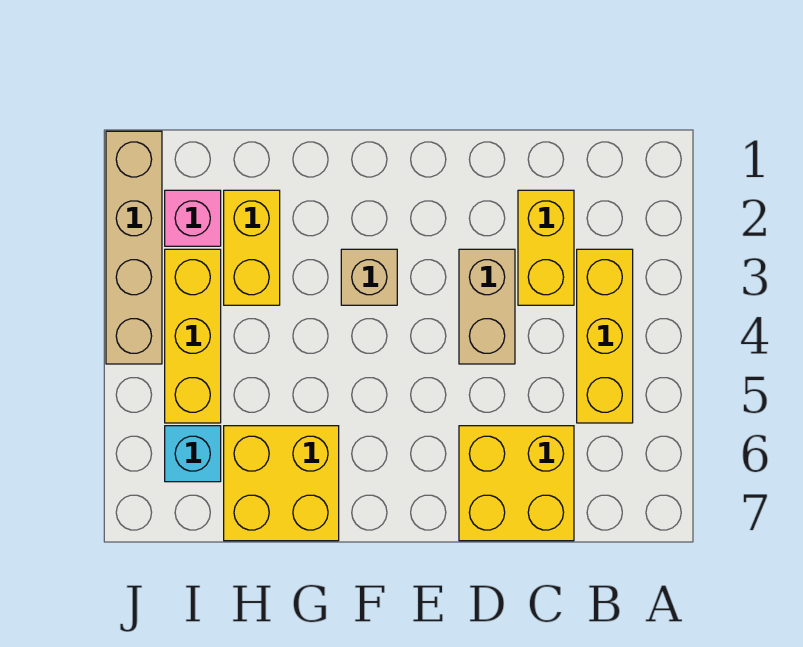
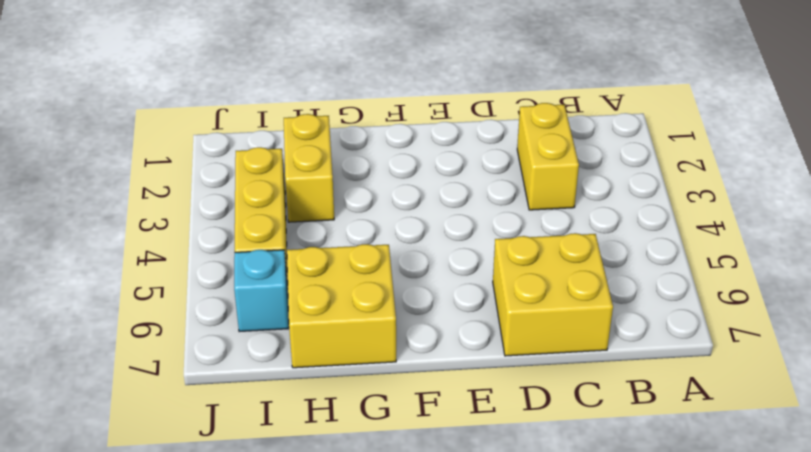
none -> yellow 1x3 brick [577,249,633,423]
none -> tan 1x2 brick [459,249,515,364]

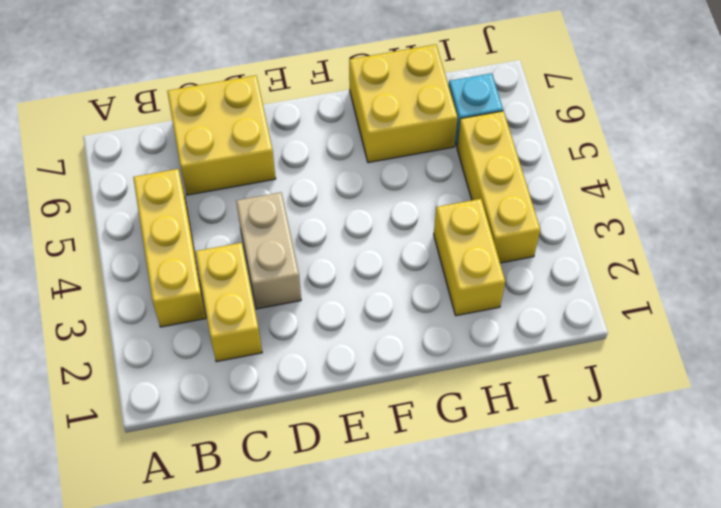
none -> tan 1x1 brick [341,249,397,305]
none -> pink 1x1 brick [165,190,221,246]

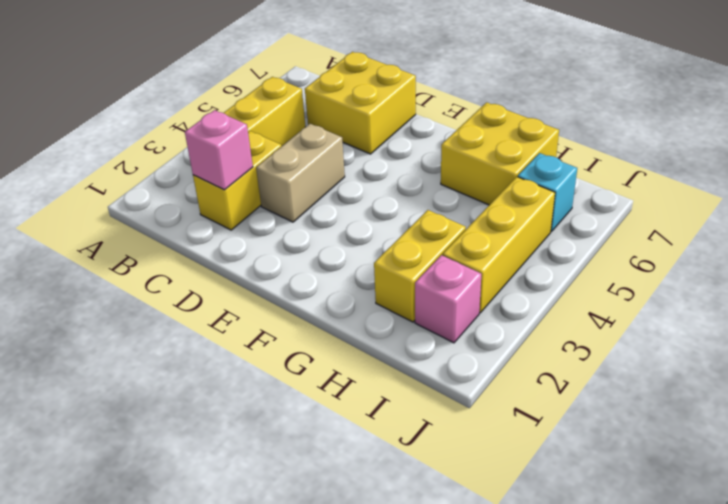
pink 1x1 brick [185,110,253,190] -> none
none -> tan 1x1 brick [341,249,397,305]
none -> tan 1x4 brick [106,131,162,364]

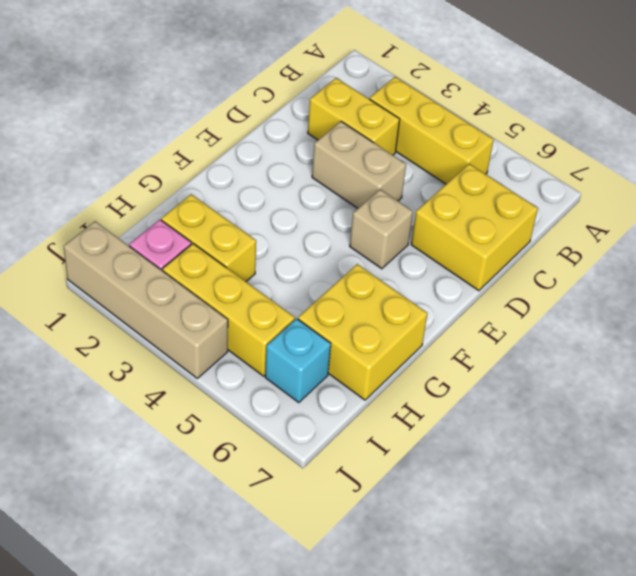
tan 1x1 brick [350,190,413,269] -> tan 1x1 brick moved to [341,249,397,305]

